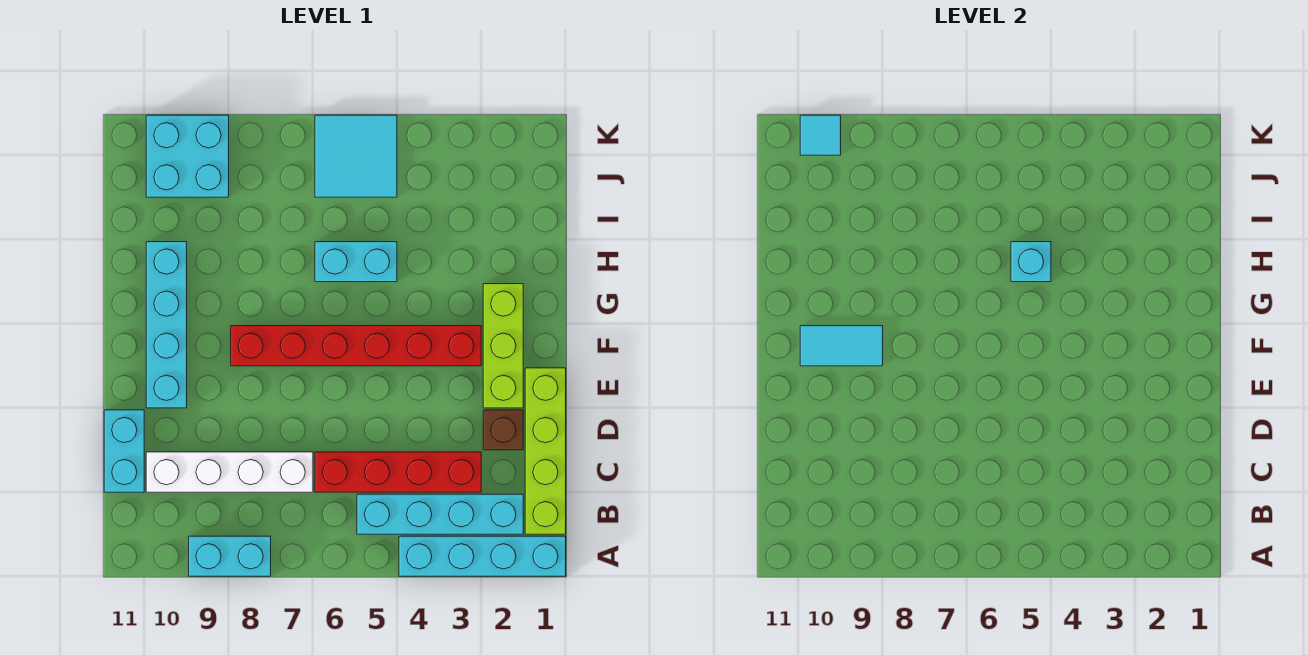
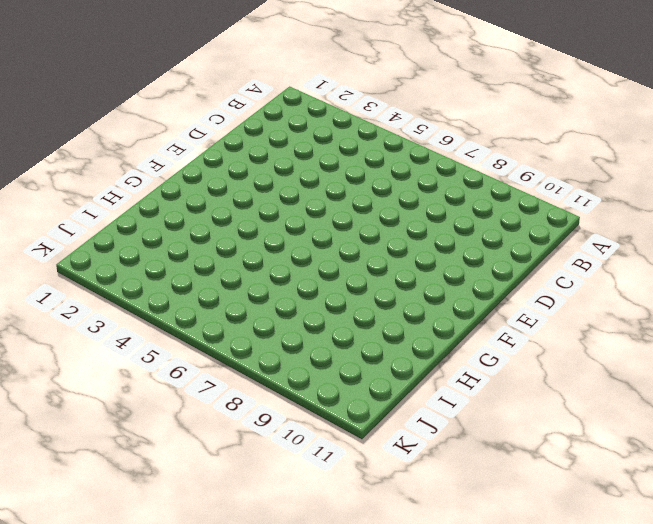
none -> cyan 1x4 brick [399,536,566,576]
none -> cyan 1x2 brick [189,536,271,576]
none -> lime 1x4 brick [525,368,566,534]

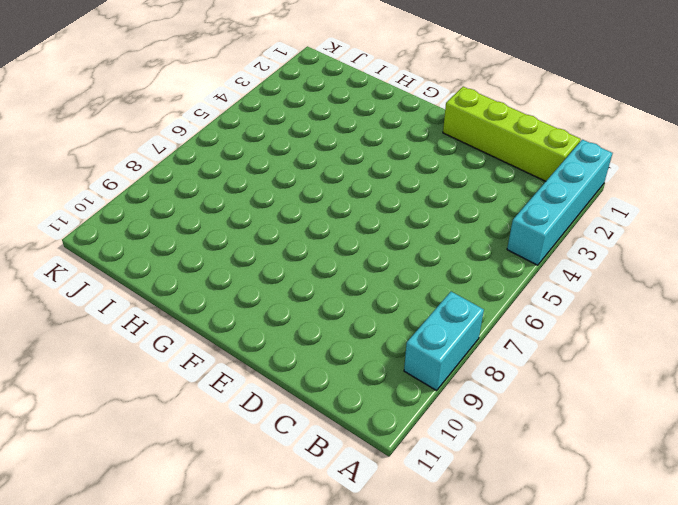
none -> cyan 1x4 brick [357,494,523,534]
none -> red 1x4 brick [315,452,481,492]
none -> white 1x4 brick [146,452,313,492]

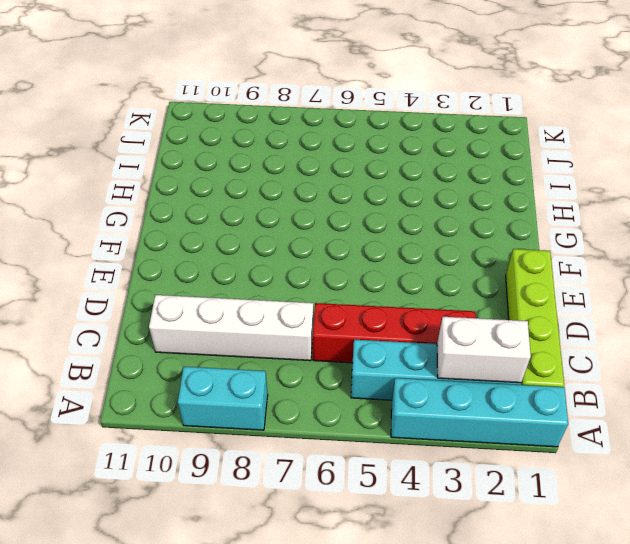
white 1x2 brick [437,317,531,383] -> none
none -> cyan 1x2 brick [104,410,144,492]
none -> brown 1x1 brick [483,410,523,450]
none -> lime 1x3 brick [483,284,523,408]

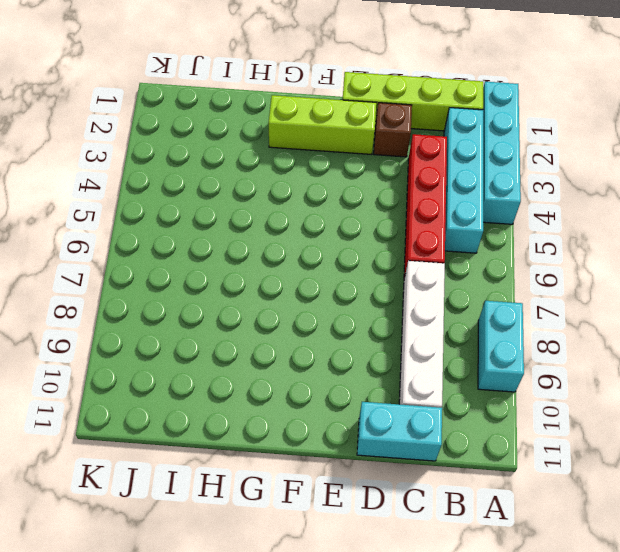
none -> cyan 1x4 brick [146,242,187,408]
none -> red 1x6 brick [231,326,481,366]
none -> cyan 1x2 brick [315,242,397,282]

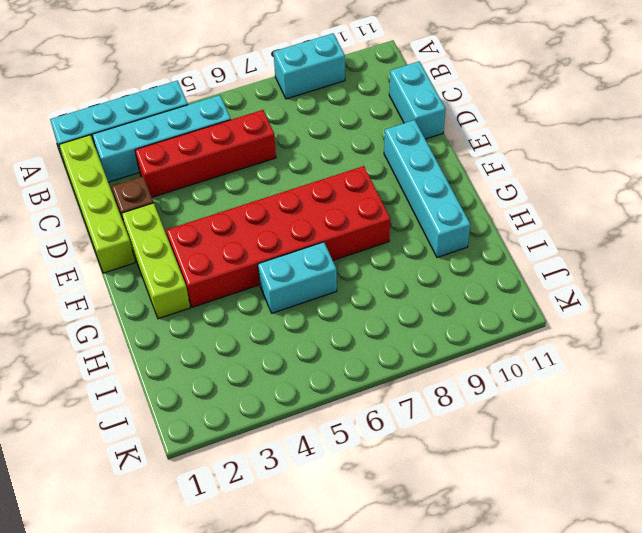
red 2x6 brick [166,166,390,307] -> red 1x6 brick [231,326,481,366]
none -> white 1x4 brick [146,452,313,492]
none -> cyan 2x2 tile [315,115,397,197]
none -> cyan 2x2 brick [146,115,229,197]

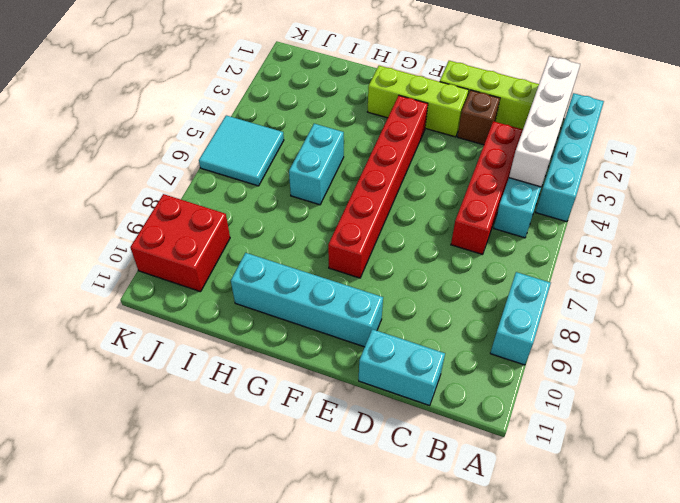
white 1x4 brick [509,56,580,187] -> white 1x4 brick moved to [146,452,313,492]
red 2x2 brick [130,194,230,292] -> cyan 2x2 brick [146,115,229,197]
none -> cyan 1x2 tile [800,326,883,366]
none -> cyan 1x1 brick [1011,242,1051,282]
none -> cyan 1x1 tile [800,115,841,155]

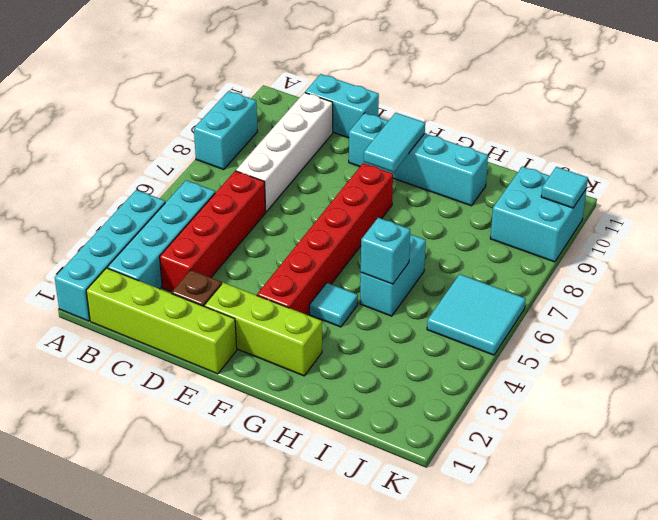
cyan 1x1 tile [309,283,358,327] -> none

